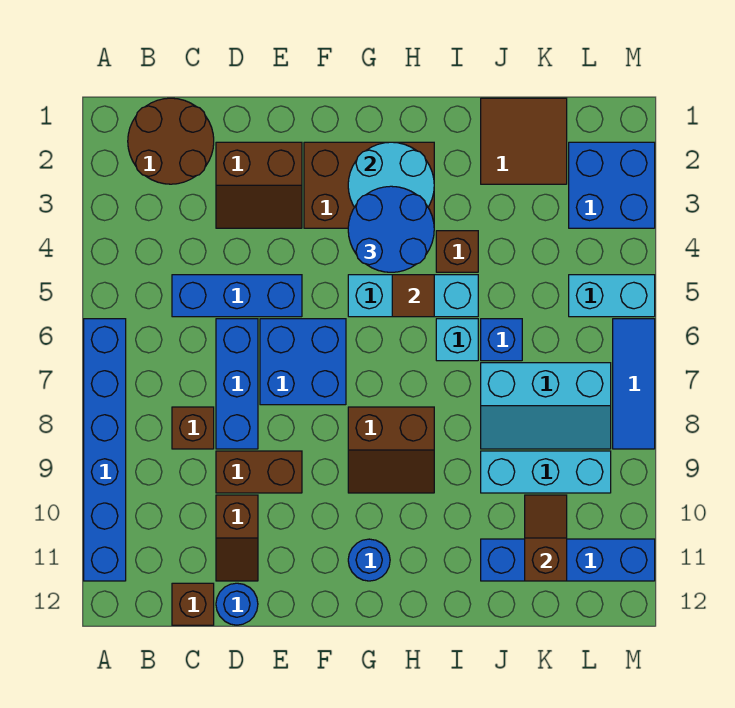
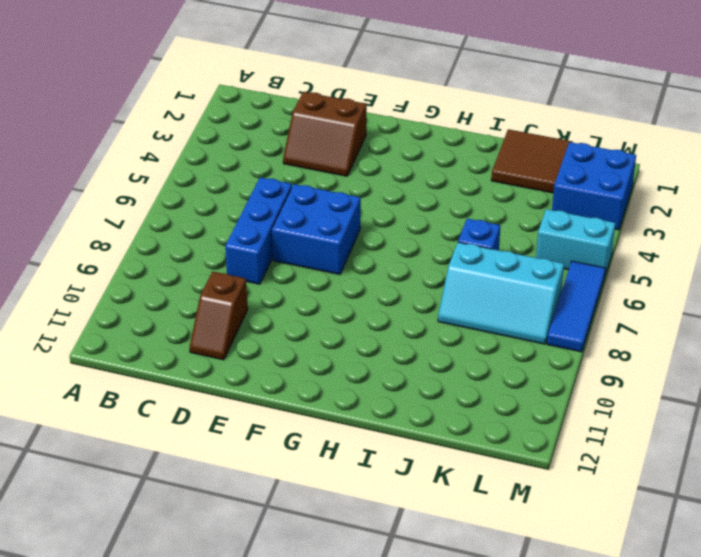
none -> blue 1x6 brick [84,319,126,581]
none -> brown 2x2 round brick [128,98,214,184]
none -> blue 1x3 brick [172,275,302,317]

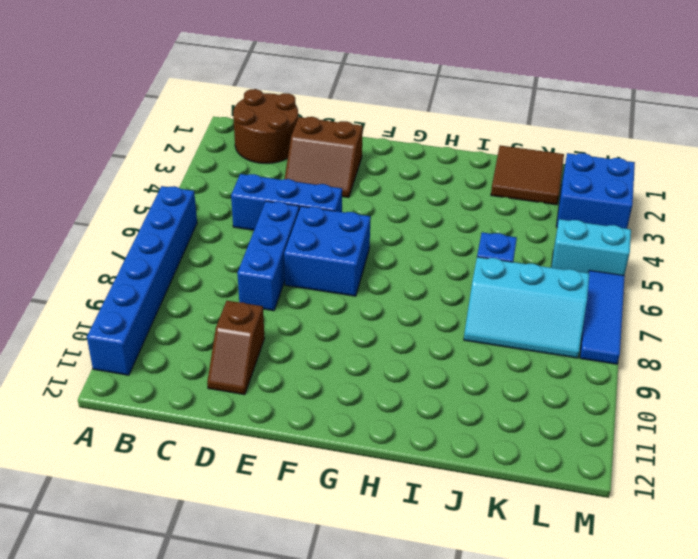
none -> brown 1x1 brick [172,407,214,449]
none -> brown 1x1 brick [172,583,214,625]
none -> brown 1x2 brick [216,451,302,493]

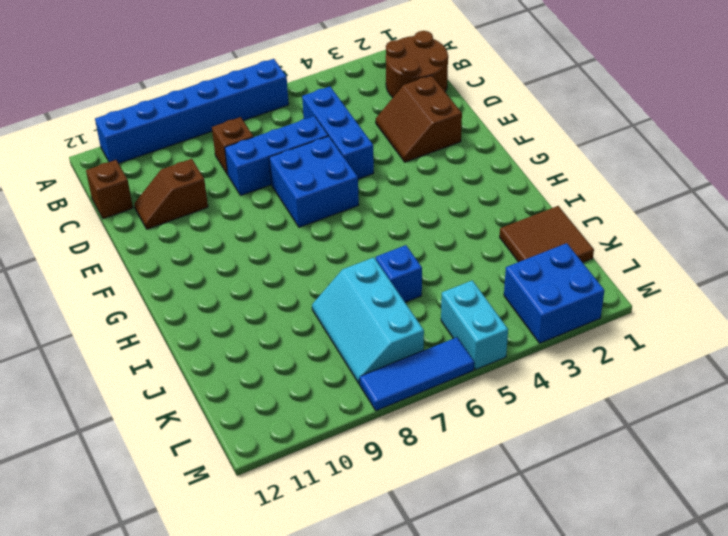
none -> brown 1x2 brick [216,451,302,493]
none -> blue 1x1 round brick [216,583,258,625]
none -> brown 2x3 brick [304,142,434,228]

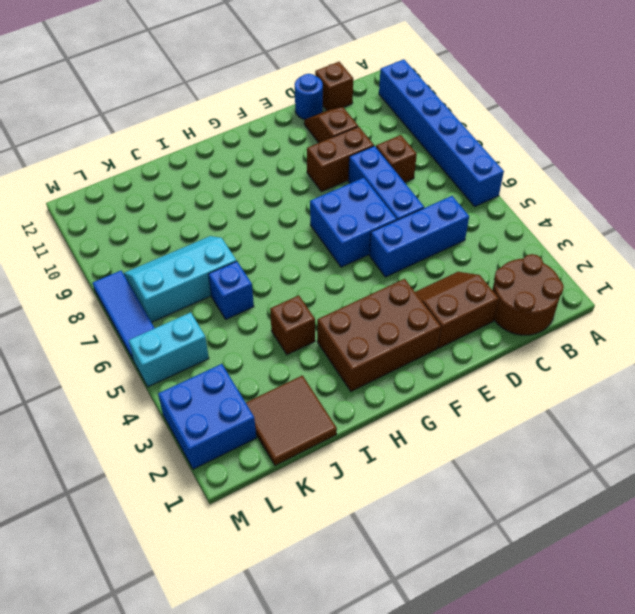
none -> cyan 1x3 brick [348,275,478,317]
none -> brown 2x2 slope [348,407,434,493]
none -> blue 1x1 round brick [348,539,390,581]

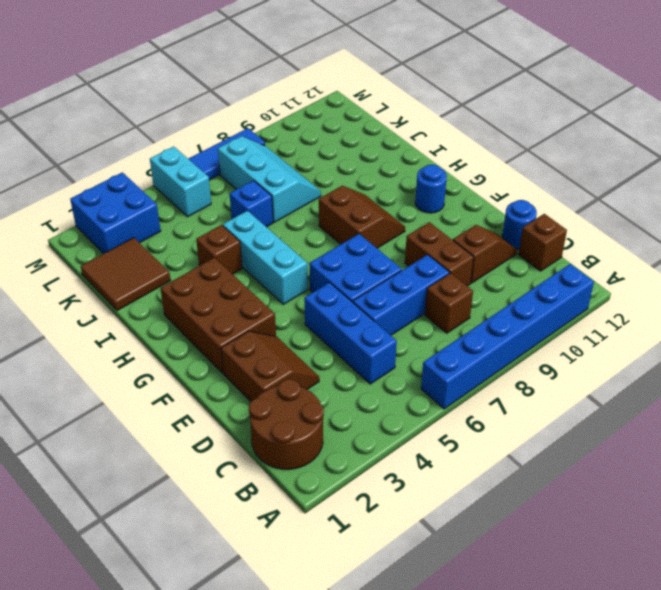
none -> cyan 1x1 brick [436,319,478,361]
none -> cyan 1x3 brick [481,451,611,493]
none -> blue 1x4 brick [481,539,655,581]

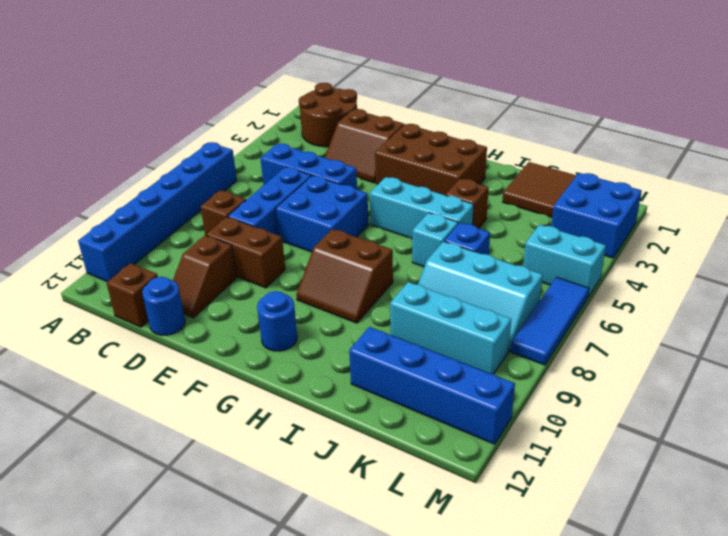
none -> cyan 2x2 round brick [348,142,434,207]
none -> brown 1x1 tile [392,275,434,317]
none -> brown 1x2 slope [525,495,567,581]

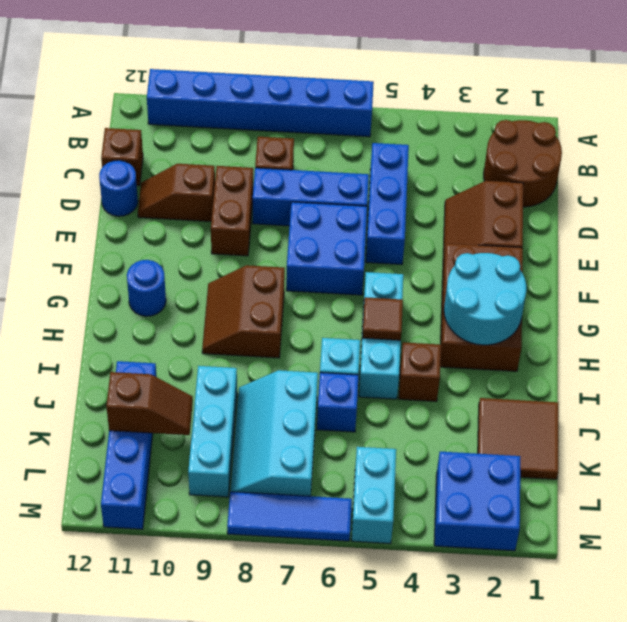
none -> blue 2x2 round brick [348,186,434,272]

